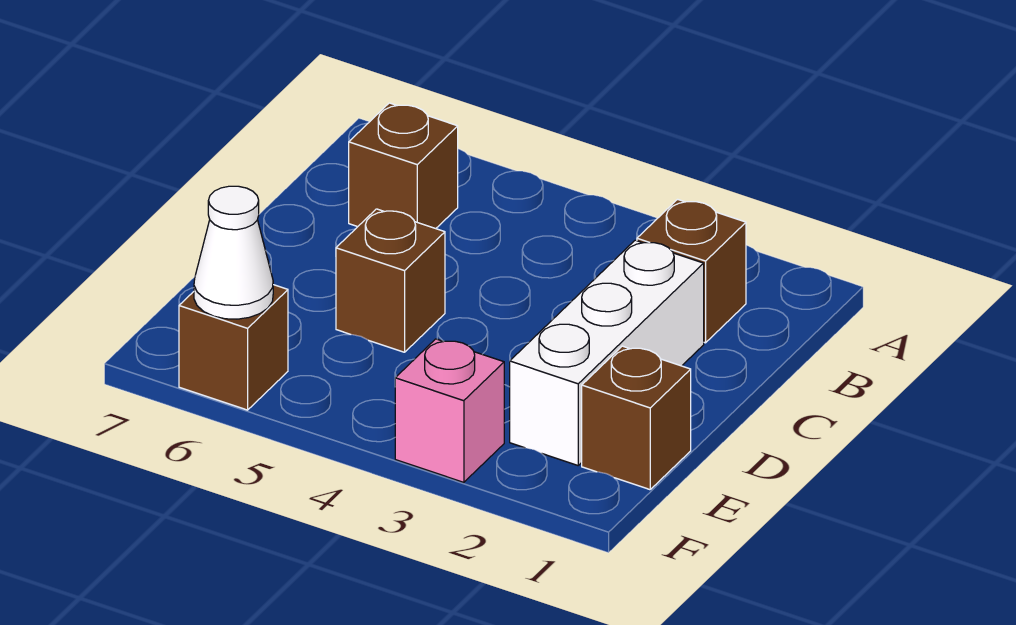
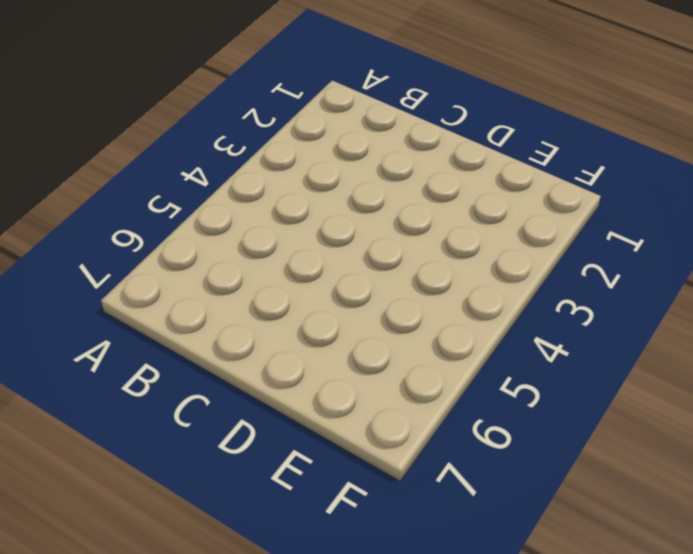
none -> brown 1x1 brick [637,199,746,343]
none -> brown 1x1 brick [349,103,458,229]

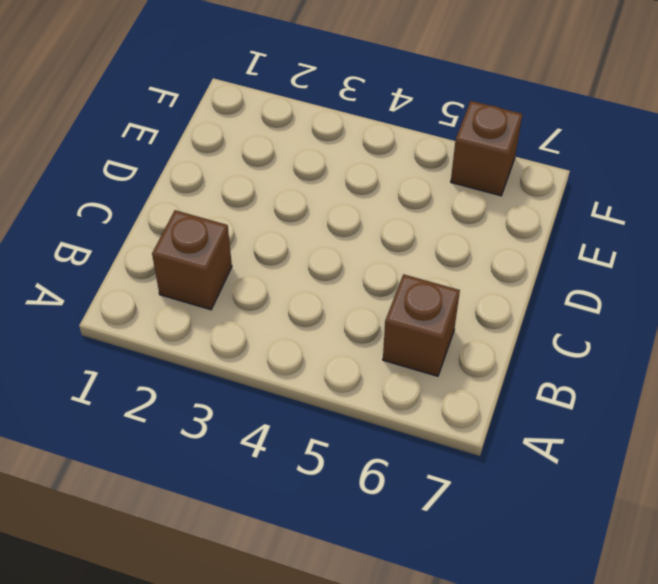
none -> white 1x3 brick [510,240,704,465]
none -> brown 1x1 brick [336,209,445,352]

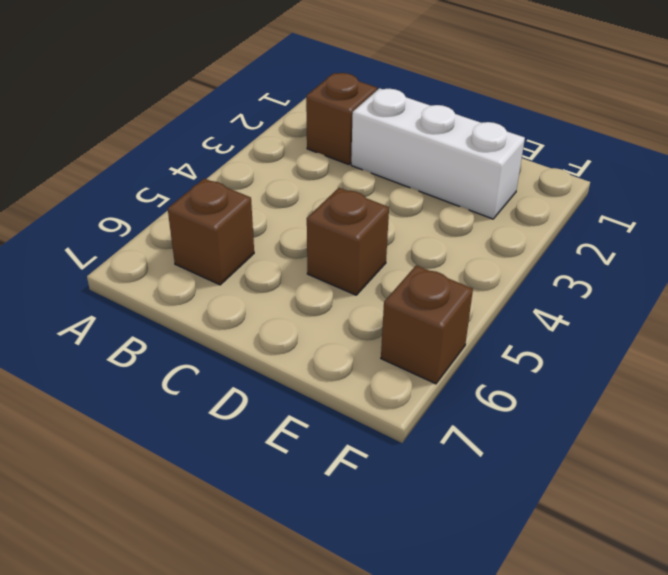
none -> brown 1x1 brick [582,346,691,490]
none -> pink 1x1 brick [395,339,504,482]

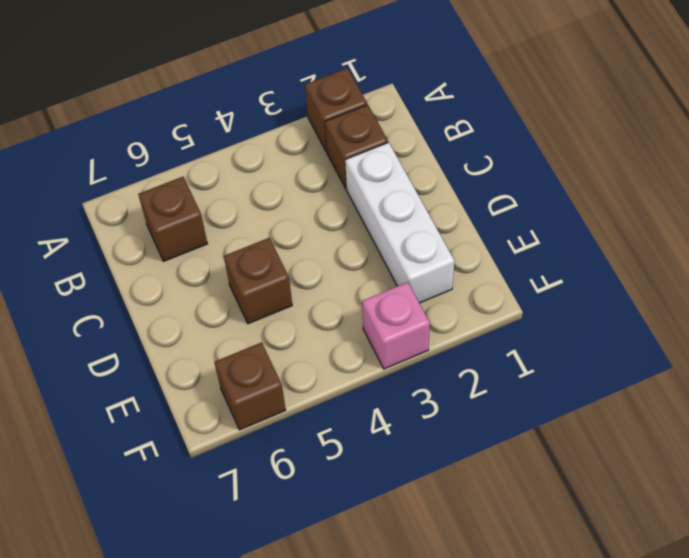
brown 1x1 brick [305,68,367,152] -> brown 1x1 brick moved to [582,346,691,490]
none -> white 1x1 cone [194,186,273,319]

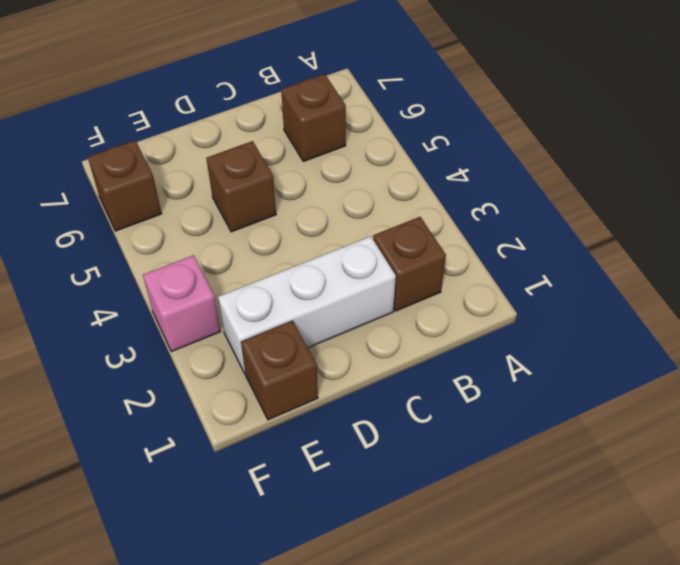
none -> white 1x1 cone [194,186,273,319]

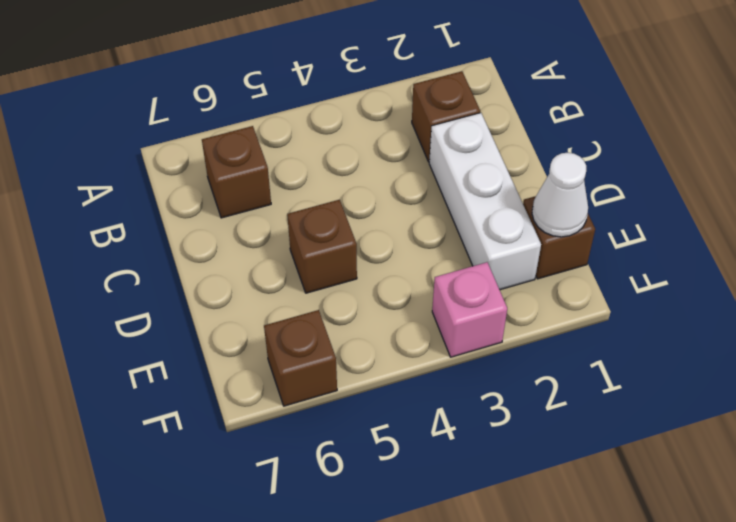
white 1x1 cone [532,153,588,237] -> white 1x1 cone moved to [194,186,273,319]

